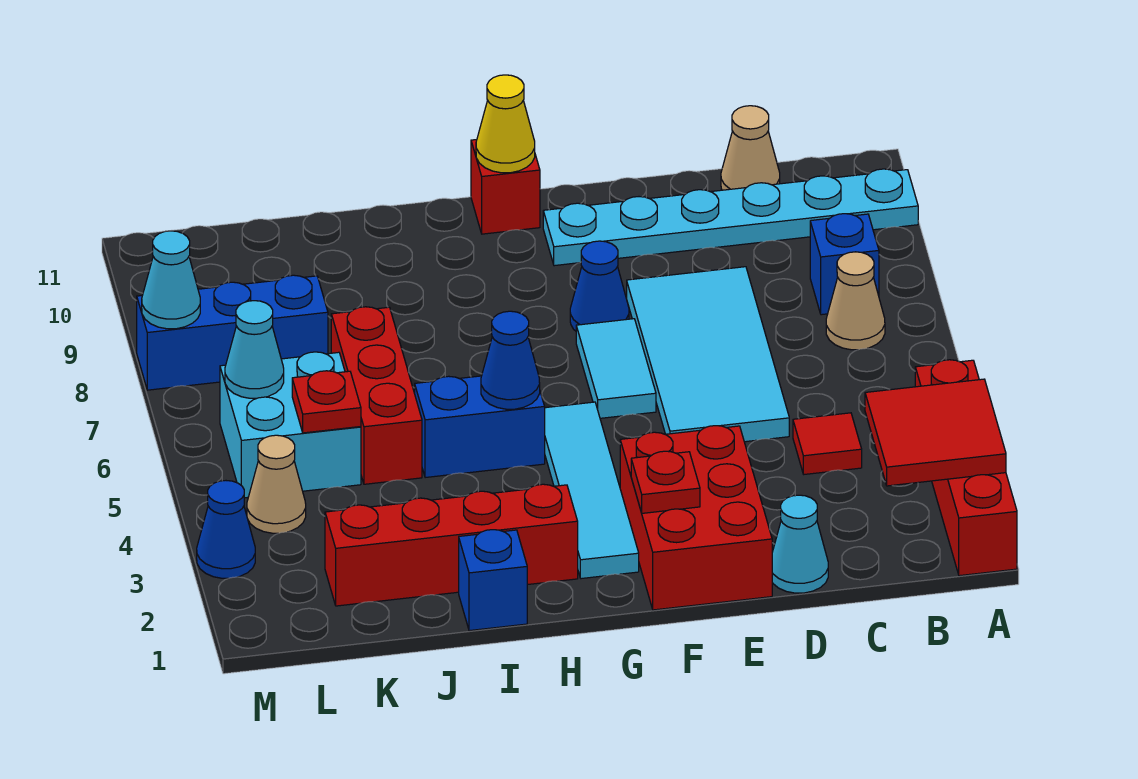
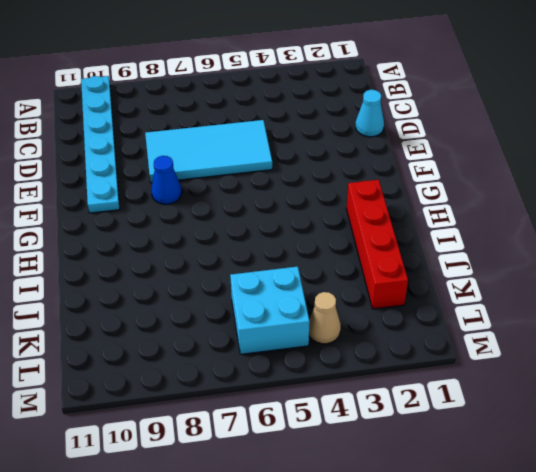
none -> red 1x4 brick [915,360,1017,576]
none -> tan 1x1 cone [826,252,885,350]
none -> blue 1x1 brick [810,214,879,315]

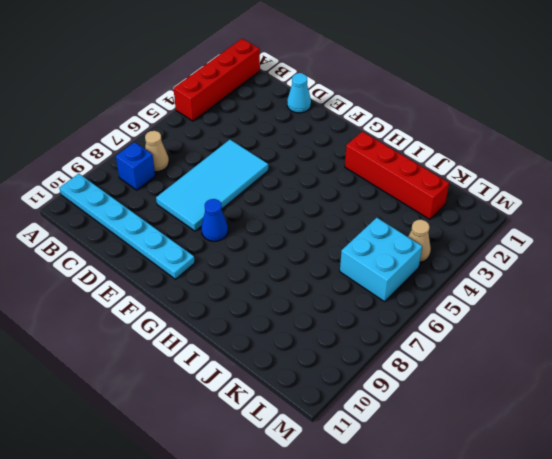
none -> red 1x1 tile [793,413,862,474]
none -> tan 1x1 cone [721,106,780,190]
none -> red 2x3 brick [620,426,772,610]

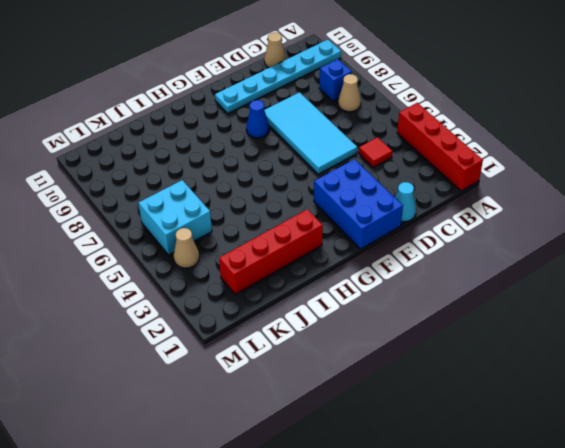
blue 2x3 brick [314,159,403,249] -> red 2x3 brick [620,426,772,610]
none -> cyan 1x2 tile [576,319,656,418]
none -> cyan 1x4 tile [545,402,639,579]
none -> red 1x1 brick [471,140,540,234]

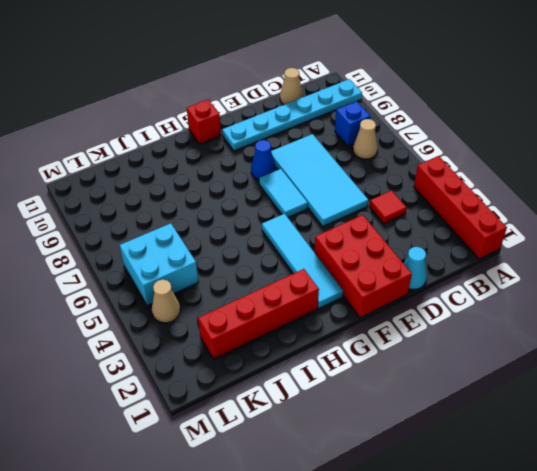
none -> blue 1x2 brick [415,376,545,478]
none -> blue 1x1 brick [459,530,527,631]
none -> red 1x3 brick [331,307,422,484]

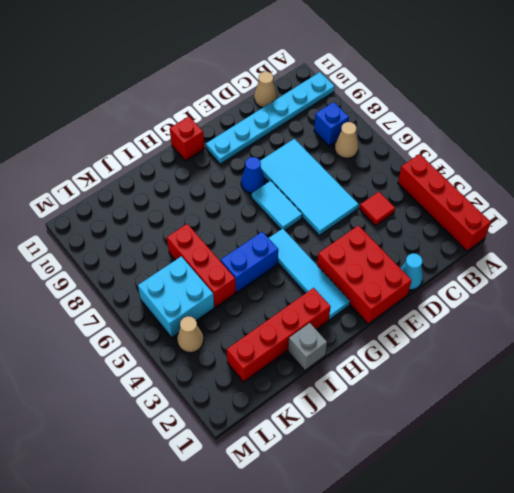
grey 1x1 brick [288,323,327,370] -> blue 1x1 brick [459,530,527,631]
none -> blue 1x3 brick [137,275,328,390]
none -> blue 1x1 cone [197,481,255,578]
none -> red 2x2 tile [865,379,1006,486]

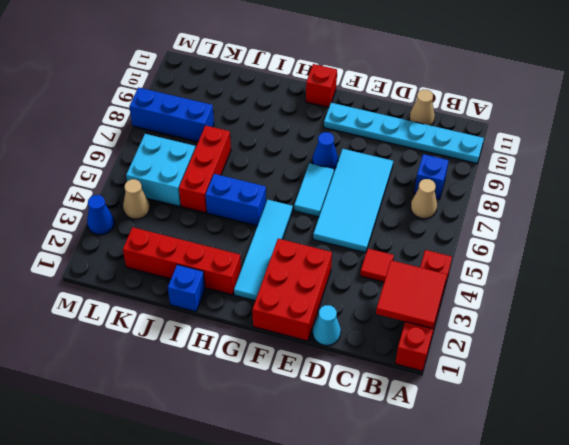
none -> red 1x1 plate [631,451,700,513]
none -> yellow 1x1 cone [476,75,535,173]
none -> blue 1x1 cone [481,311,540,409]

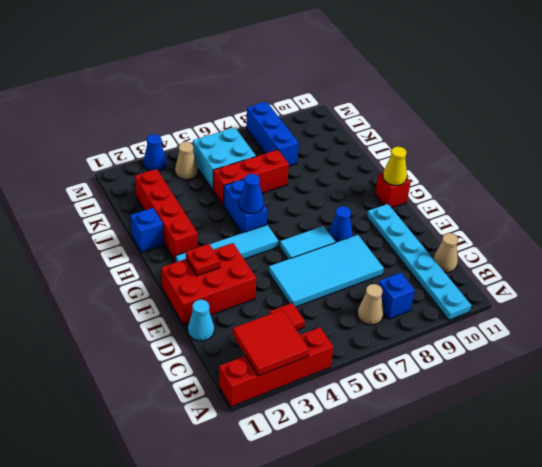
none -> red 1x1 plate [292,371,361,433]
none -> cyan 1x1 cone [225,301,284,398]
none -> cyan 1x1 cone [142,231,200,329]

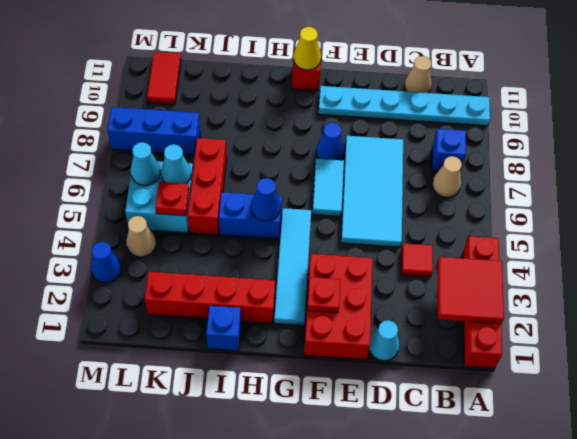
cyan 1x1 cone [161,144,191,184] -> cyan 1x1 cone moved to [142,231,200,329]
red 1x2 tile [147,52,181,105] -> none

